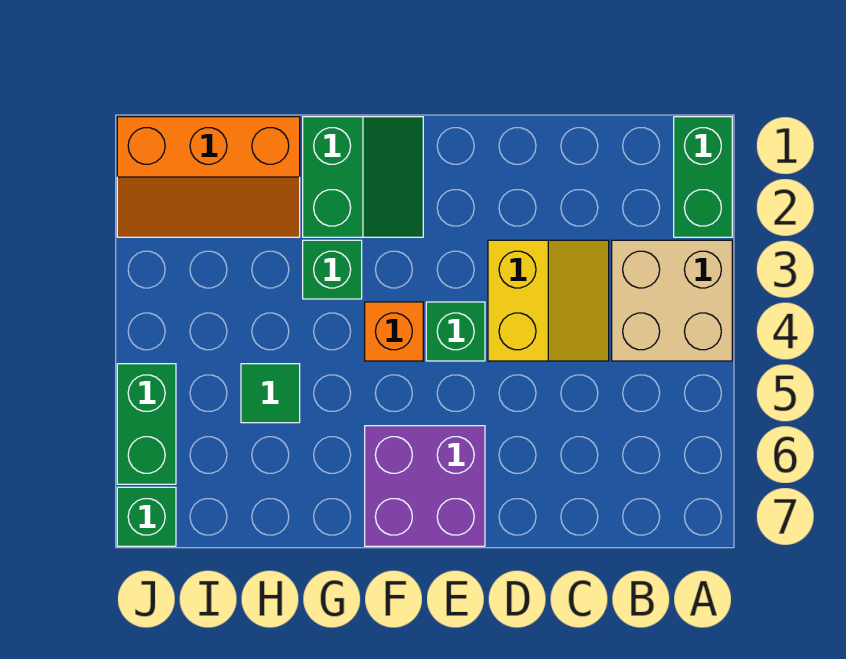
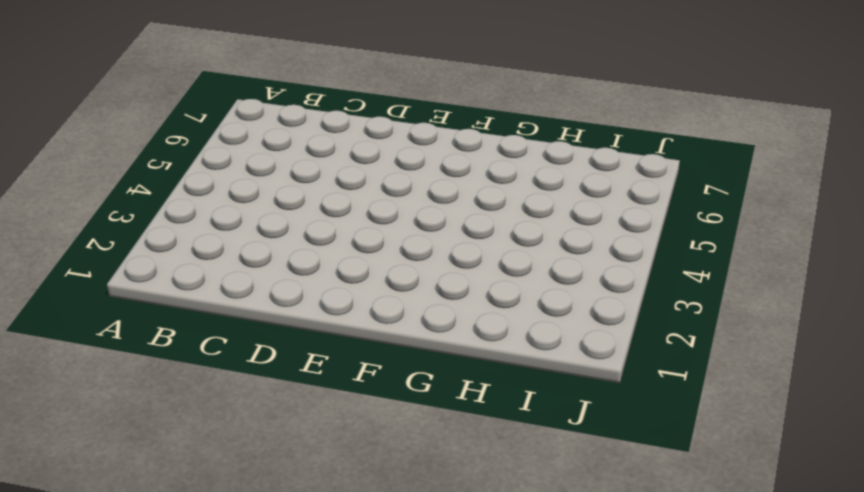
none -> green 1x2 brick [674,117,732,237]
none -> tan 2x2 brick [612,240,732,361]
none -> yellow 2x2 slope [488,240,609,361]

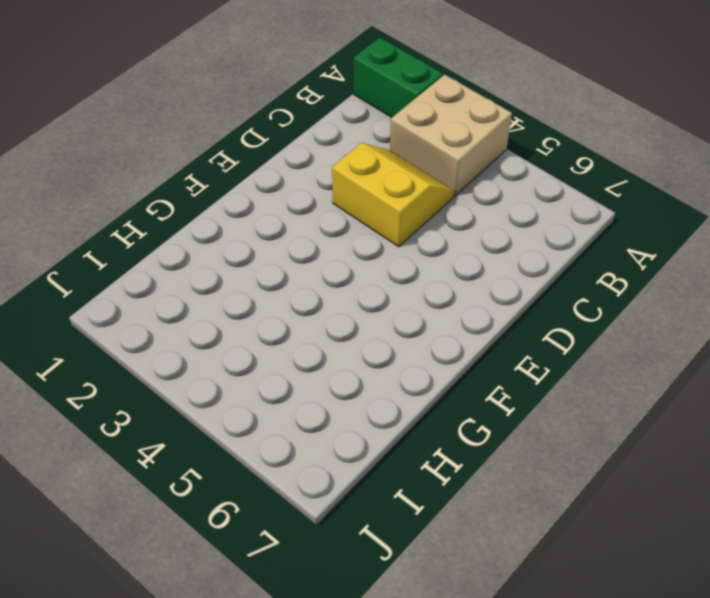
none -> green 1x1 brick [426,302,485,361]
none -> purple 2x2 brick [365,426,485,546]
none -> green 2x2 slope [303,117,423,237]

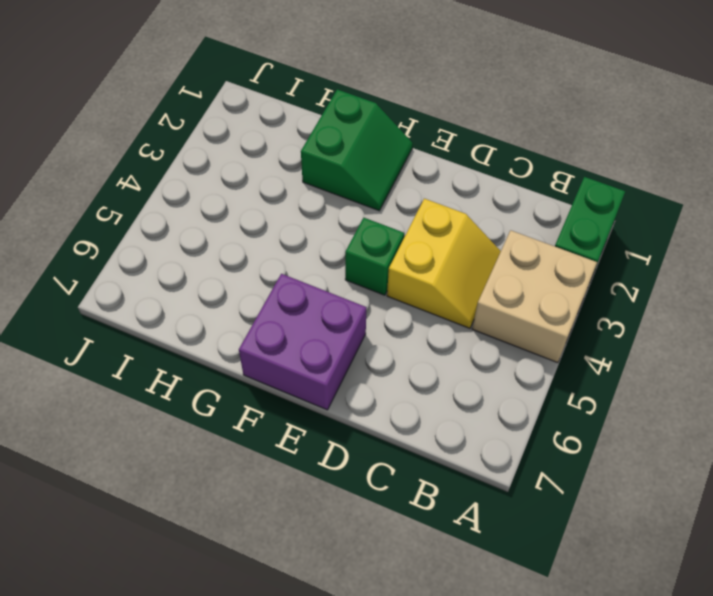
none -> orange 1x1 brick [365,302,423,361]
none -> green 1x1 brick [303,240,362,299]
none -> orange 2x3 slope [117,117,300,237]

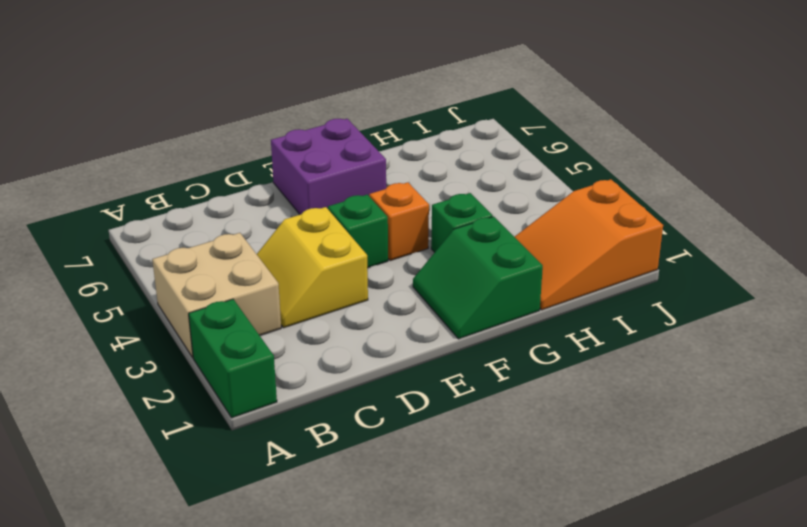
orange 2x3 slope [515,179,663,310] -> orange 2x3 slope turned to [117,117,300,237]
none -> green 1x1 tile [241,364,300,423]
none -> green 1x2 brick [117,364,176,484]
none -> green 1x1 brick [117,487,176,546]

